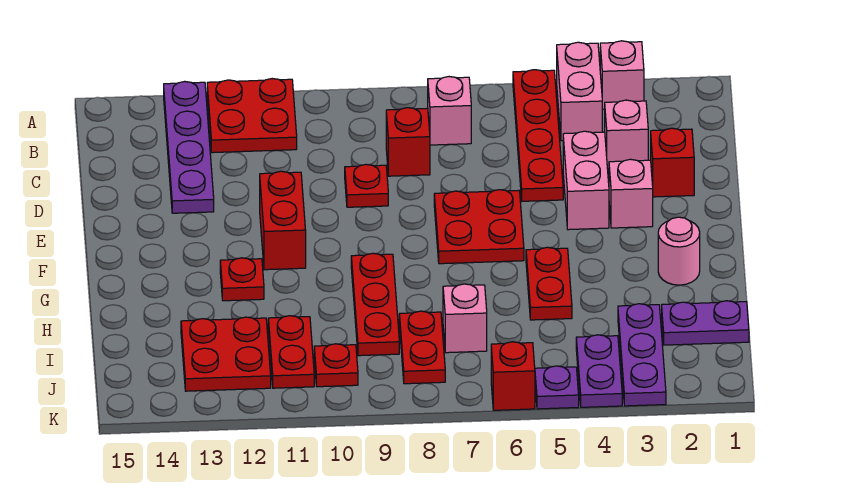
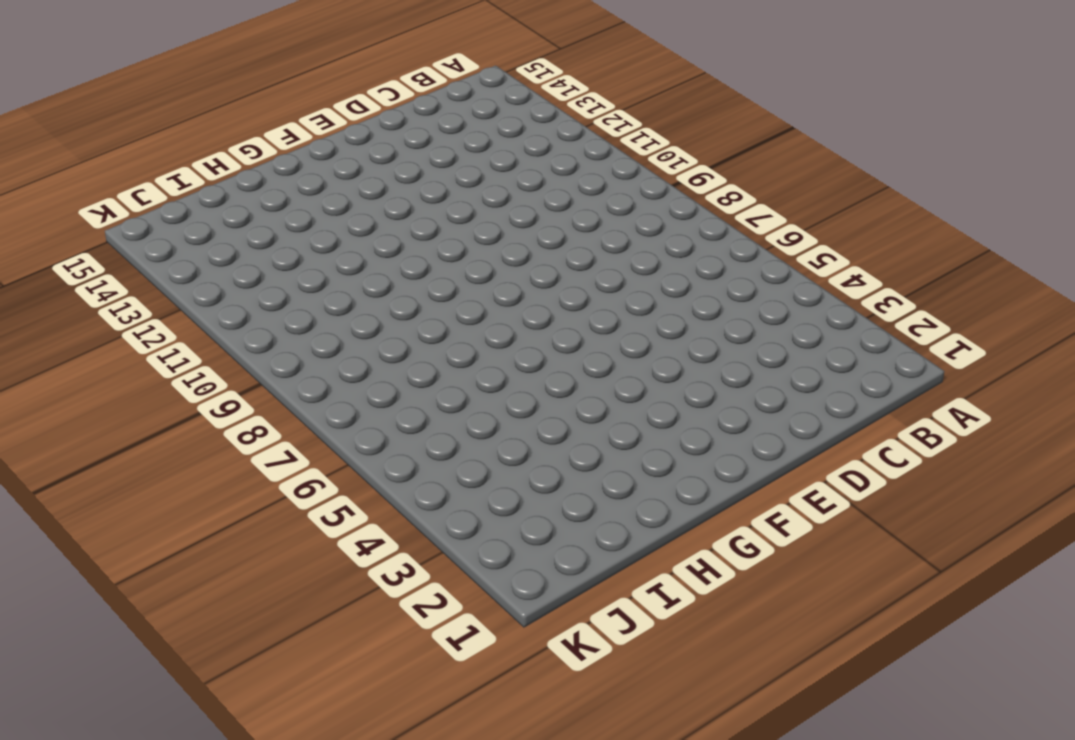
none -> pink 1x1 brick [600,41,644,109]
none -> pink 1x2 brick [557,42,602,141]
none -> red 1x4 plate [513,70,563,201]

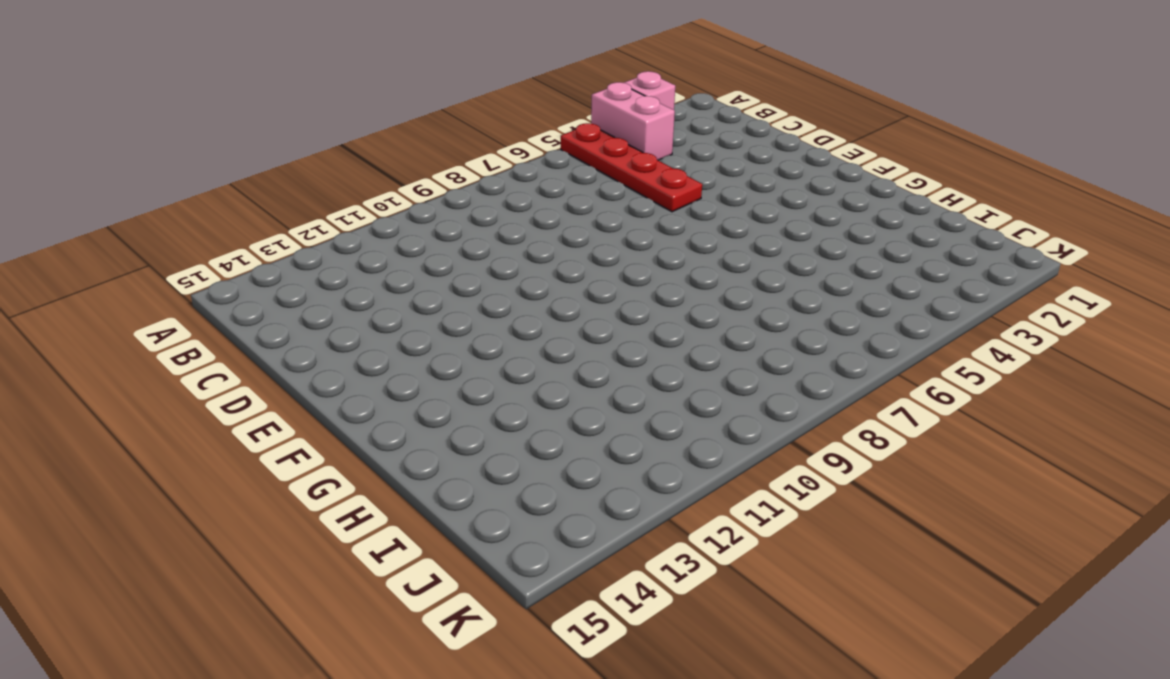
none -> red 2x2 plate [207,79,297,153]
none -> purple 1x4 plate [164,81,214,213]
none -> pink 1x1 brick [428,77,471,145]

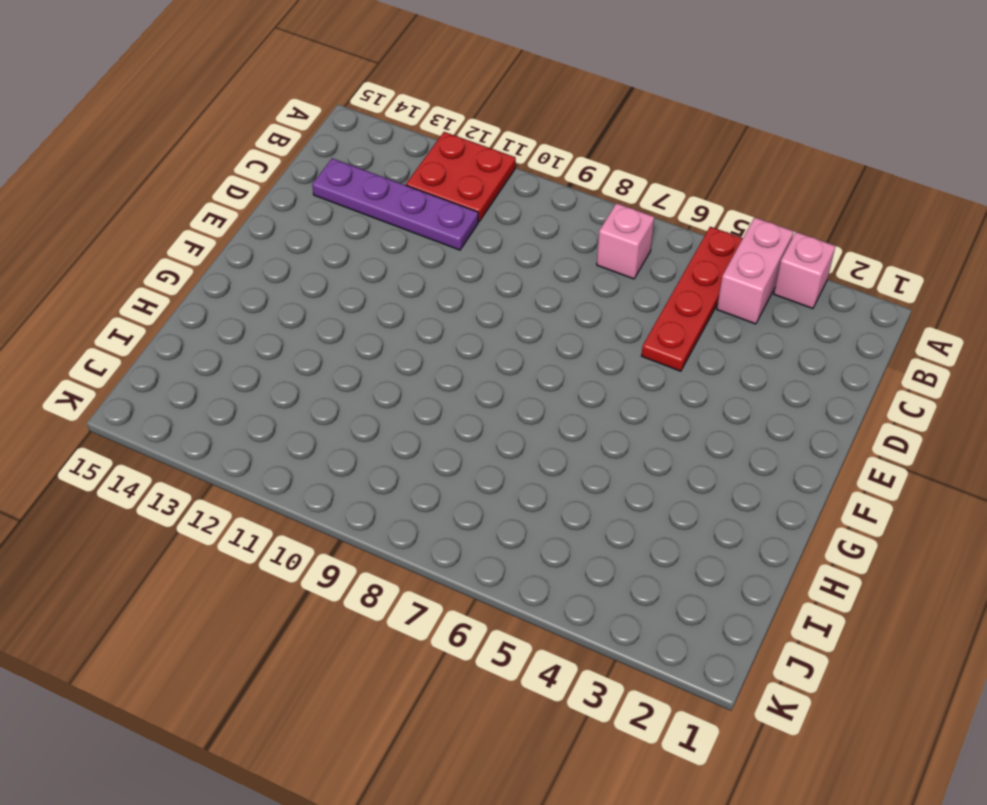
purple 1x4 plate [312,158,478,250] -> purple 1x4 plate turned to [164,81,214,213]
none -> pink 1x1 brick [605,100,648,169]
none -> red 1x1 brick [386,108,430,176]
none -> red 1x1 brick [651,128,694,197]

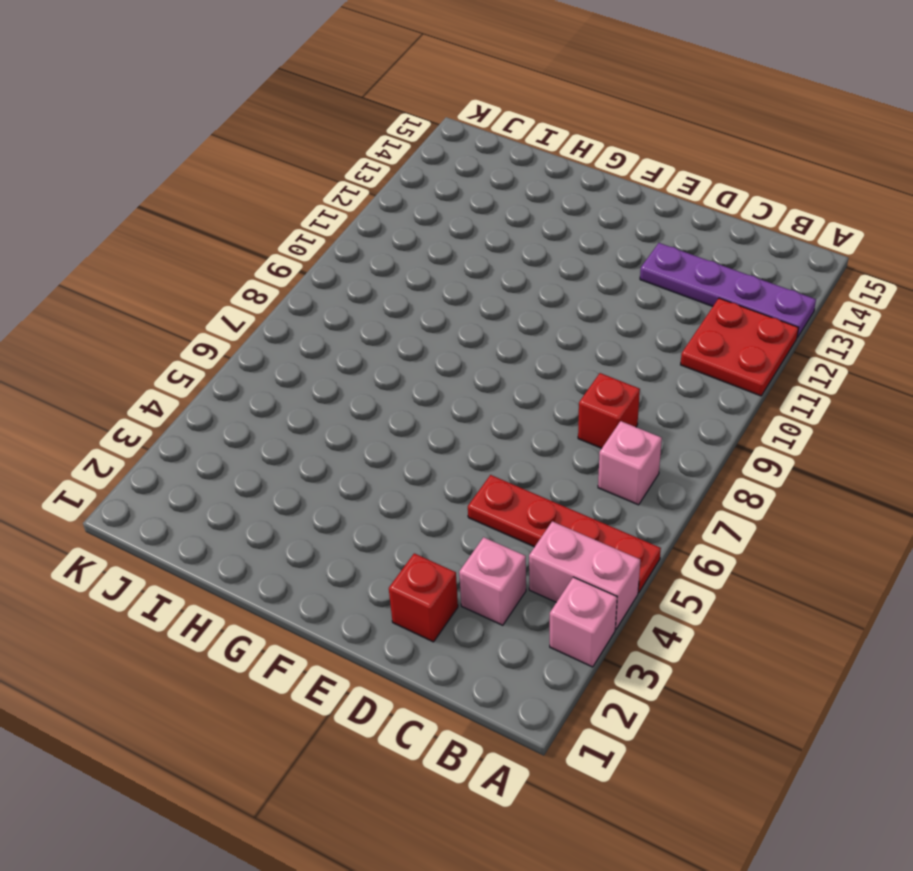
none -> pink 1x2 brick [563,131,609,230]
none -> red 1x1 plate [345,164,388,207]
none -> pink 1x1 brick [609,159,653,228]

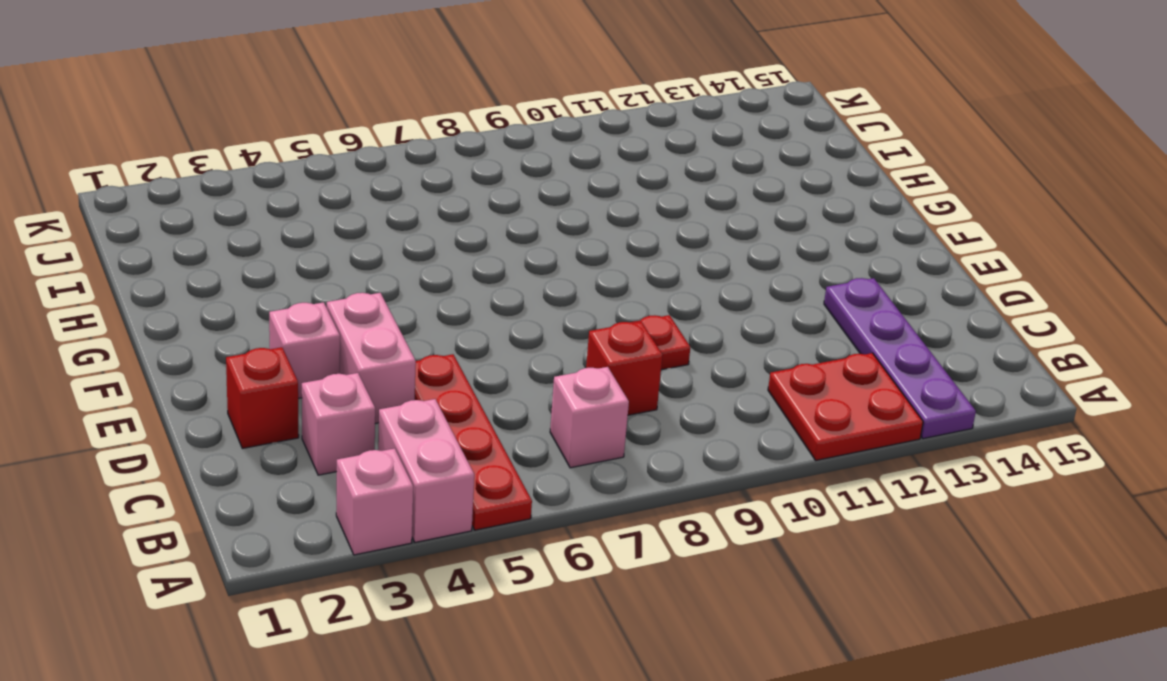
none -> red 2x2 plate [434,190,524,264]
none -> red 1x2 brick [260,171,306,270]
none -> pink 1x1 round brick [658,217,700,285]

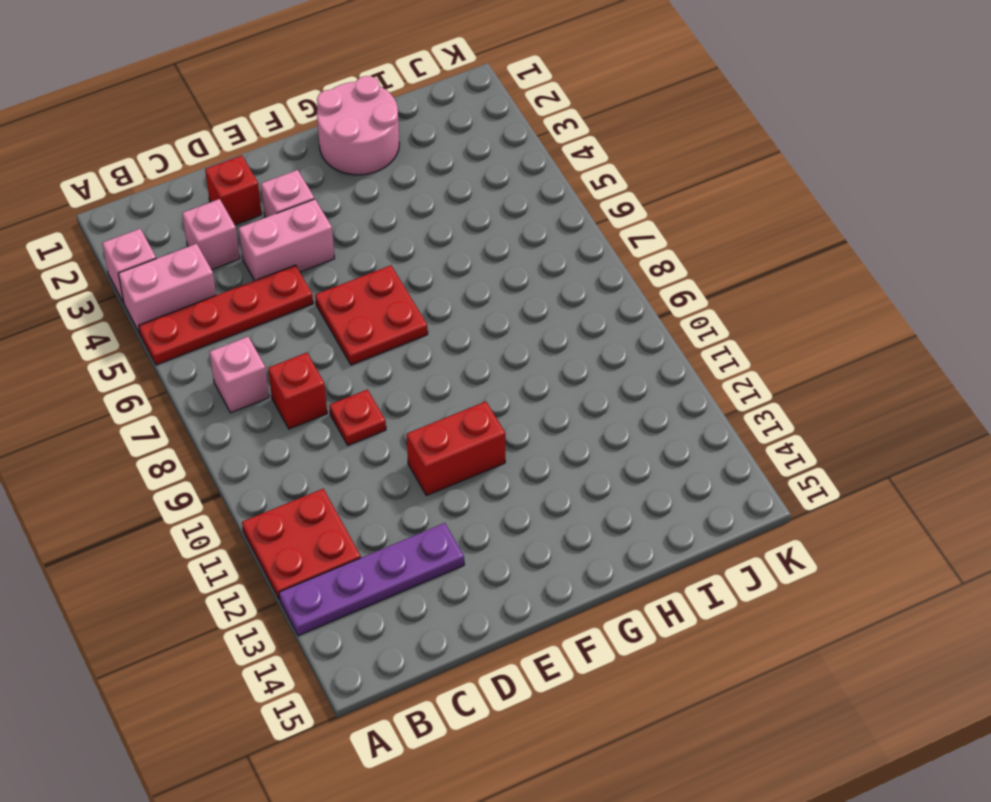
pink 2x2 round brick [317,76,399,175] -> pink 1x1 round brick [658,217,700,285]
none -> red 1x2 plate [526,247,572,320]
none -> red 1x3 plate [351,253,399,356]
none -> red 1x1 plate [220,258,264,301]

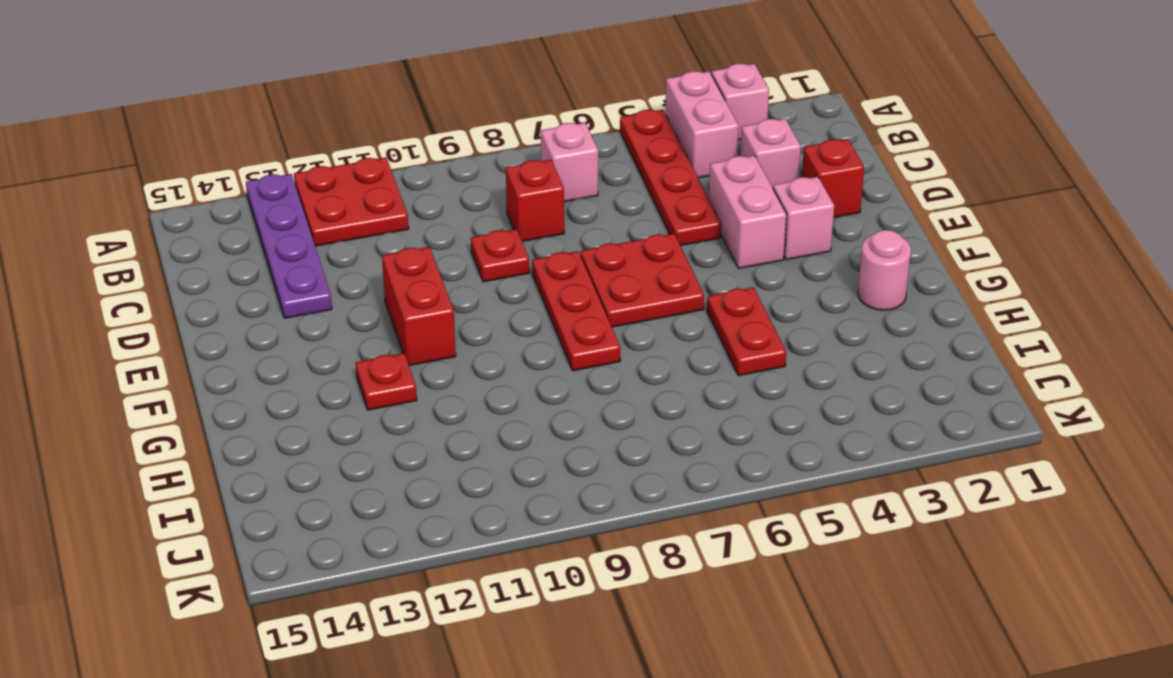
red 1x3 plate [532,251,620,371] -> red 1x3 plate moved to [351,253,399,356]
none -> purple 1x2 plate [662,301,749,345]
none -> purple 1x3 plate [618,304,666,406]
none -> pink 1x1 brick [443,284,487,353]

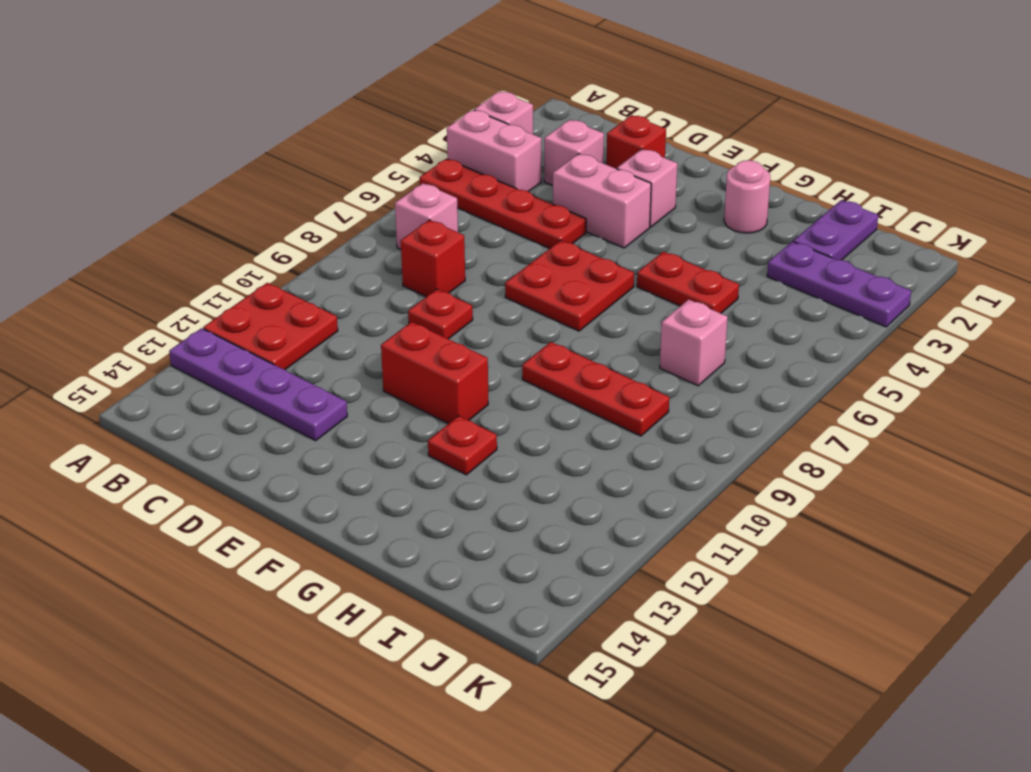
none -> red 1x2 plate [399,311,445,384]
none -> red 1x2 plate [268,316,314,388]
none -> red 2x2 plate [181,317,271,391]

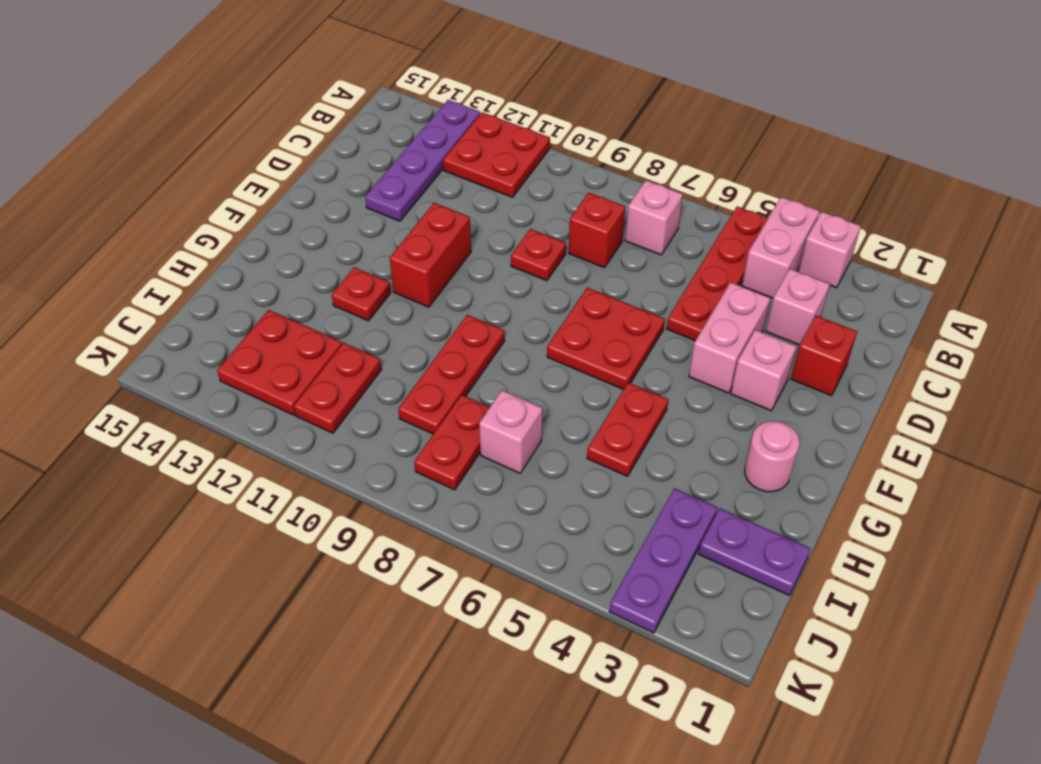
none -> purple 1x2 plate [576,335,622,407]
none -> red 1x1 plate [314,344,358,387]
none -> purple 1x1 plate [535,366,579,409]

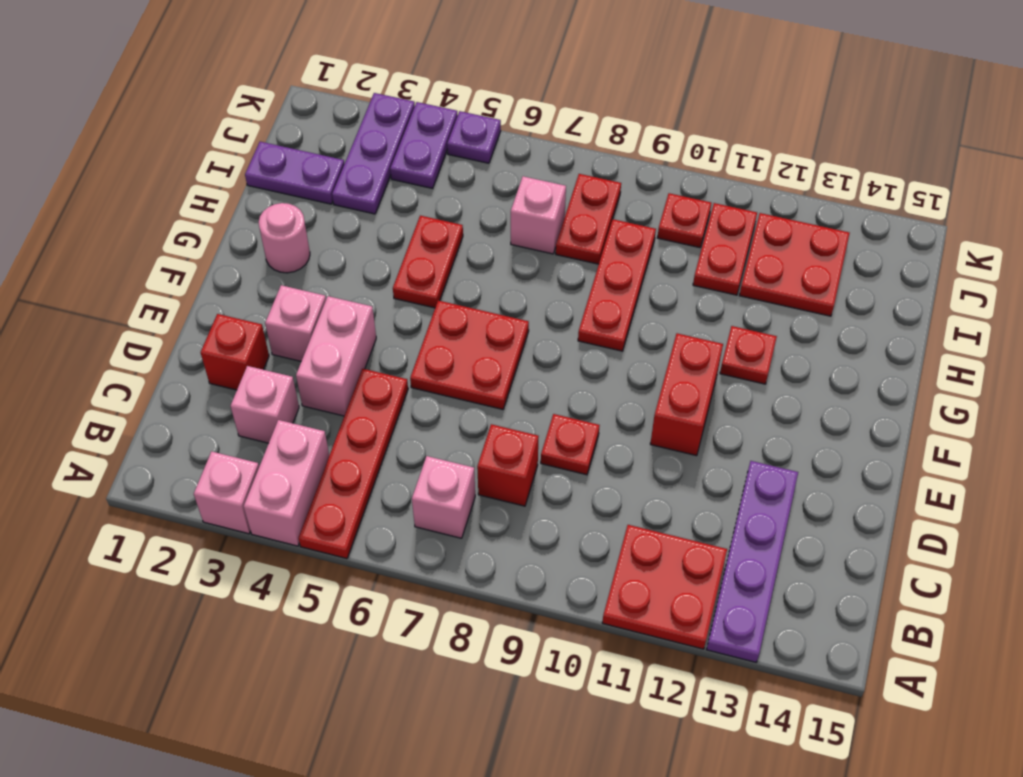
none -> red 1x1 brick [491,342,535,410]

